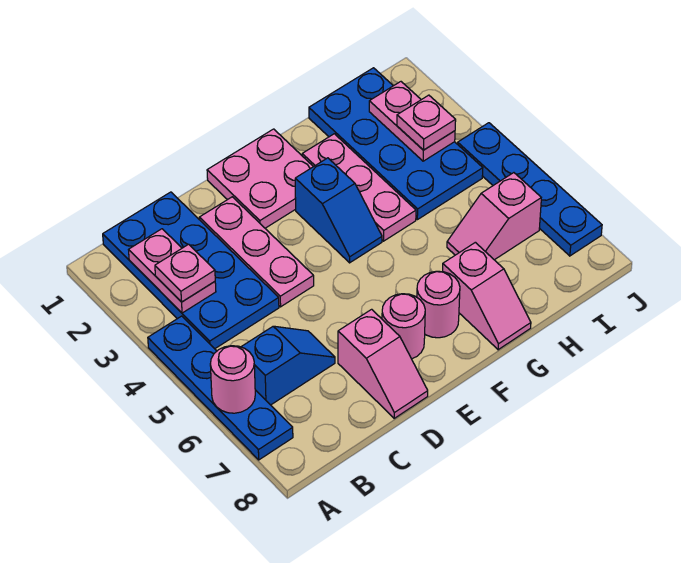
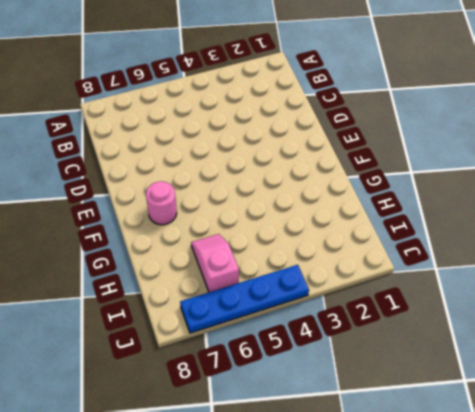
none -> blue 1x4 plate [148,316,293,460]
none -> blue 2x4 plate [103,192,279,349]
none -> blue 1x2 slope [241,326,335,405]

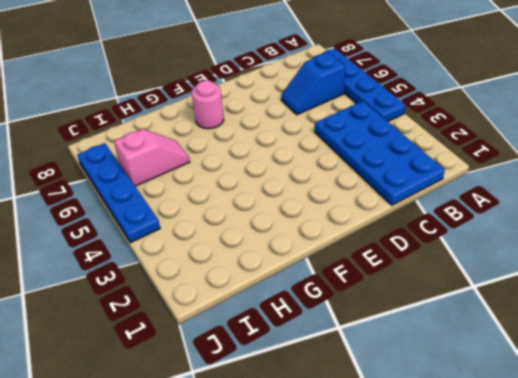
none -> pink 1x3 plate [199,197,314,307]
none -> pink 1x2 slope [338,309,428,418]
none -> pink 2x2 plate [207,129,313,228]

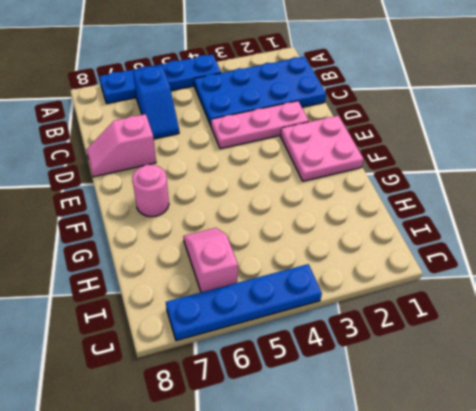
none -> pink 1x1 round brick [382,294,425,359]
none -> blue 1x2 slope [295,158,382,263]
none -> pink 1x3 plate [302,134,416,241]

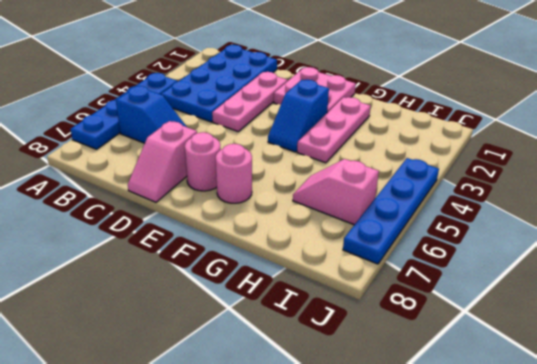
none -> pink 1x2 slope [442,242,531,350]
none -> blue 2x4 plate [309,68,483,220]
none -> pink 1x1 round brick [210,346,255,413]

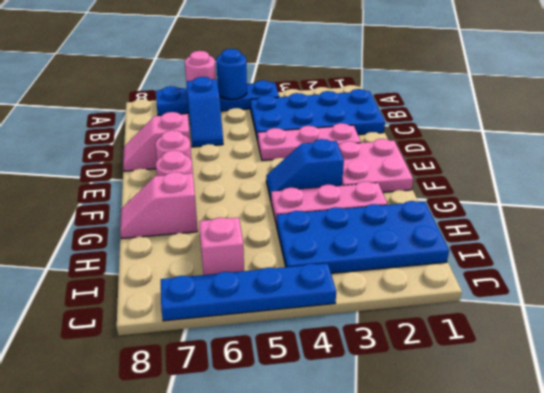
blue 1x1 round brick [216,49,247,99] -> none
none -> pink 1x2 plate [129,229,216,313]
none -> pink 1x2 plate [369,82,455,161]
none -> pink 1x1 plate [155,244,215,302]

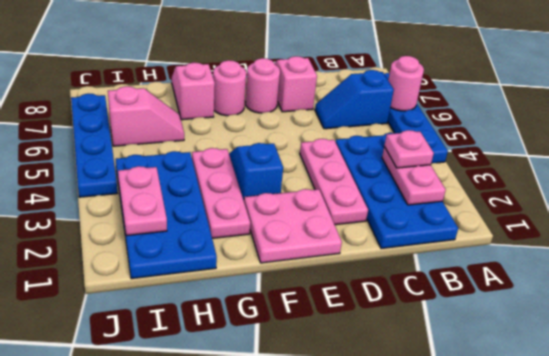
none -> pink 1x1 plate [397,95,456,150]

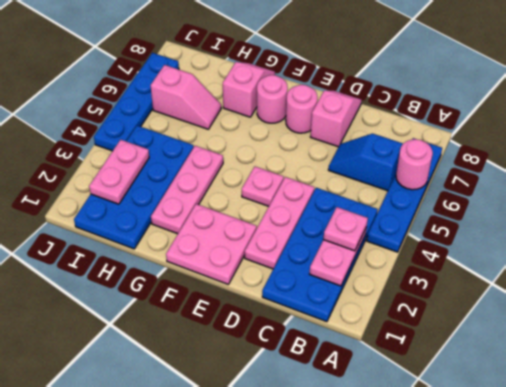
pink 1x1 plate [242,166,284,206] -> pink 1x1 plate moved to [397,95,456,150]
none -> blue 1x2 slope [295,158,382,263]

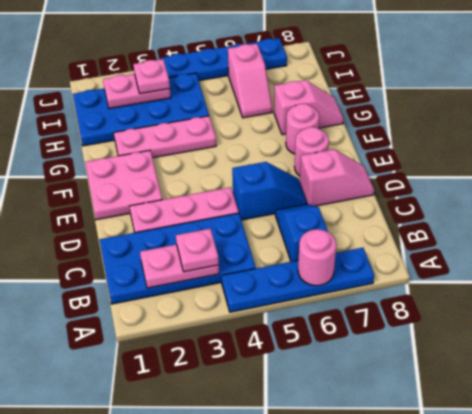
blue 1x2 slope [232,162,307,220] -> blue 1x2 slope moved to [295,158,382,263]

